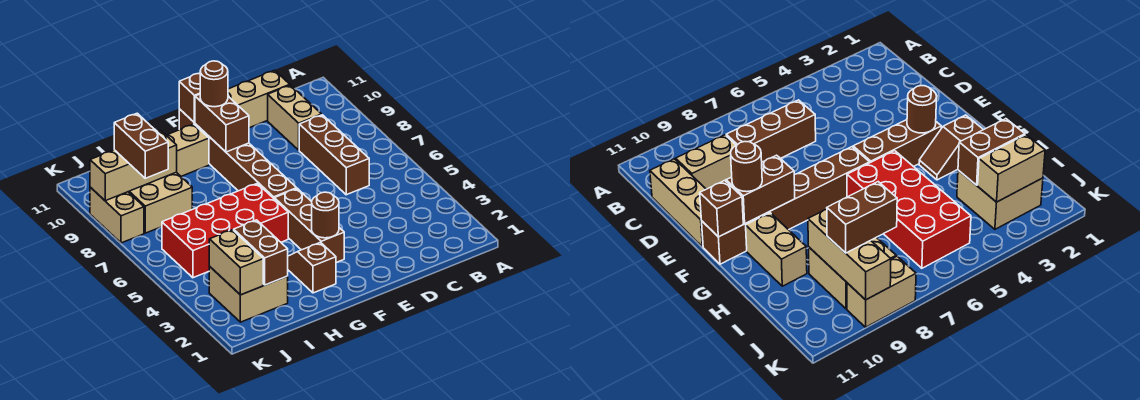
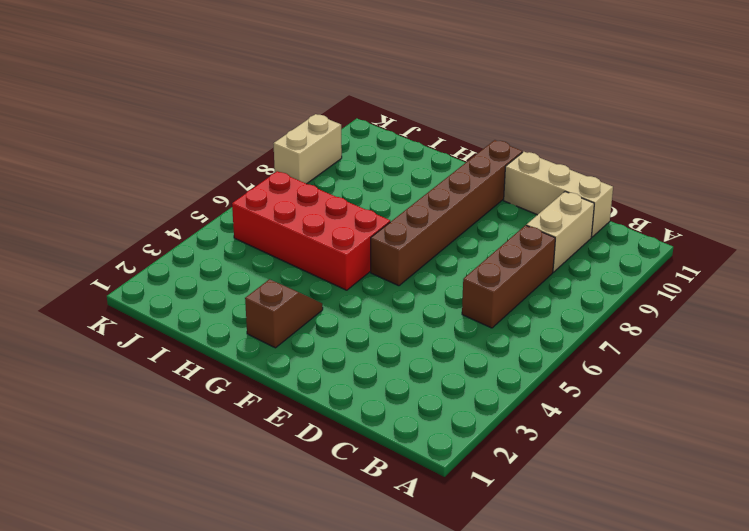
none -> brown 1x3 brick [274,189,344,263]
none -> tan 1x2 brick [166,124,209,176]
none -> tan 2x2 brick [209,267,288,322]

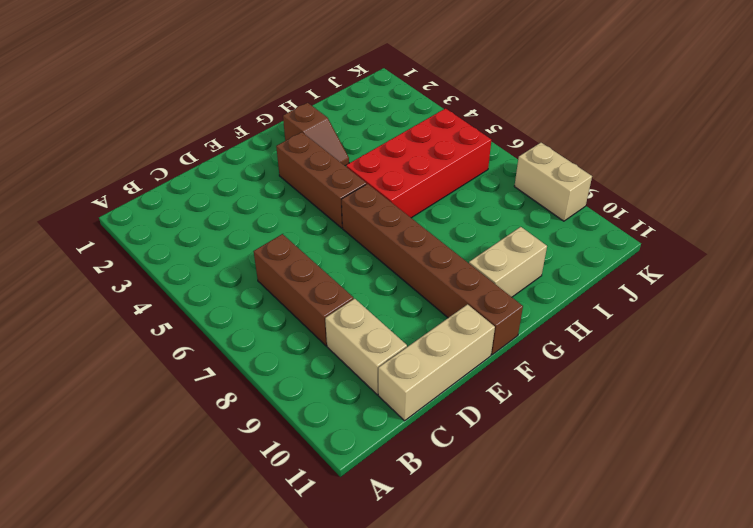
none -> tan 2x2 brick [209,267,288,322]
none -> tan 2x2 brick [129,172,192,233]
none -> brown 1x1 round brick [312,192,339,238]

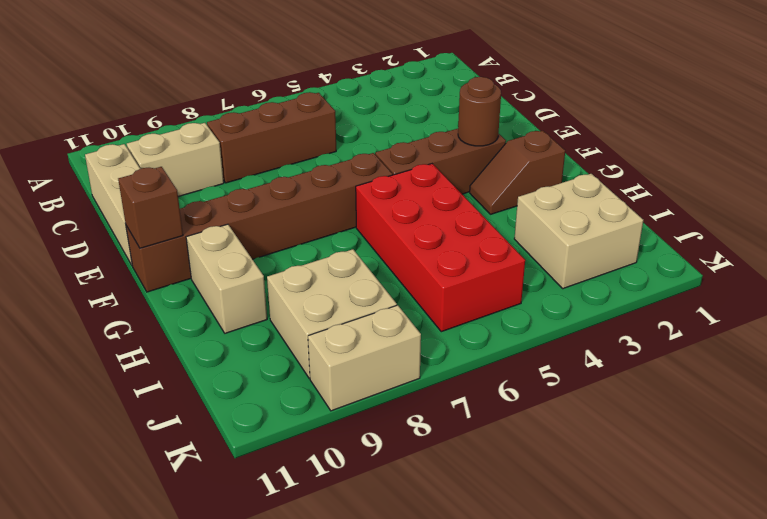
none -> brown 1x2 brick [195,94,249,152]
none -> brown 1x2 brick [234,220,288,285]
none -> tan 1x3 brick [90,131,177,201]

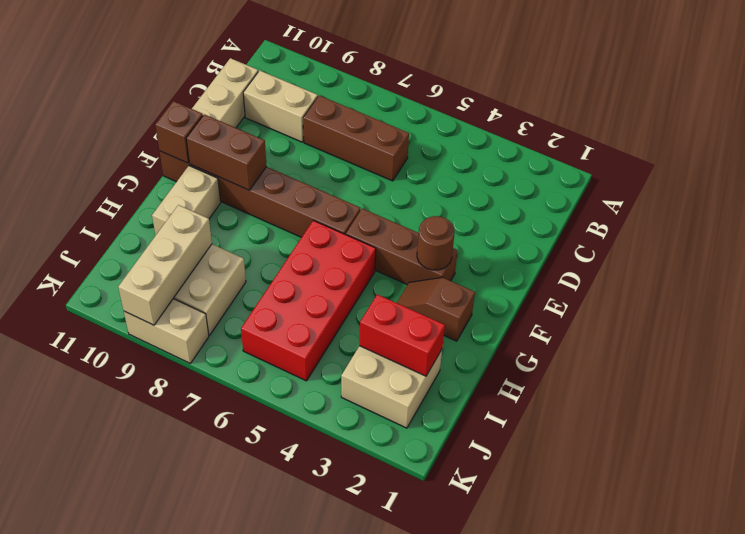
red 1x2 brick [359,294,445,376] -> brown 1x2 brick [234,220,288,285]
none -> tan 1x2 brick [209,230,263,295]
none -> brown 1x1 round brick [200,61,228,107]
none -> brown 1x2 brick [114,113,168,178]

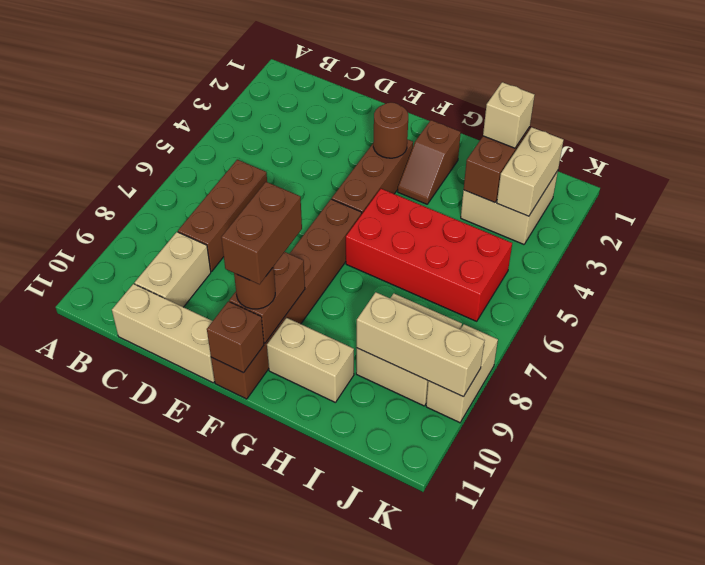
brown 1x2 brick [221,182,302,284] -> brown 1x2 brick moved to [114,113,168,178]
tan 1x1 brick [483,82,535,148] -> none

